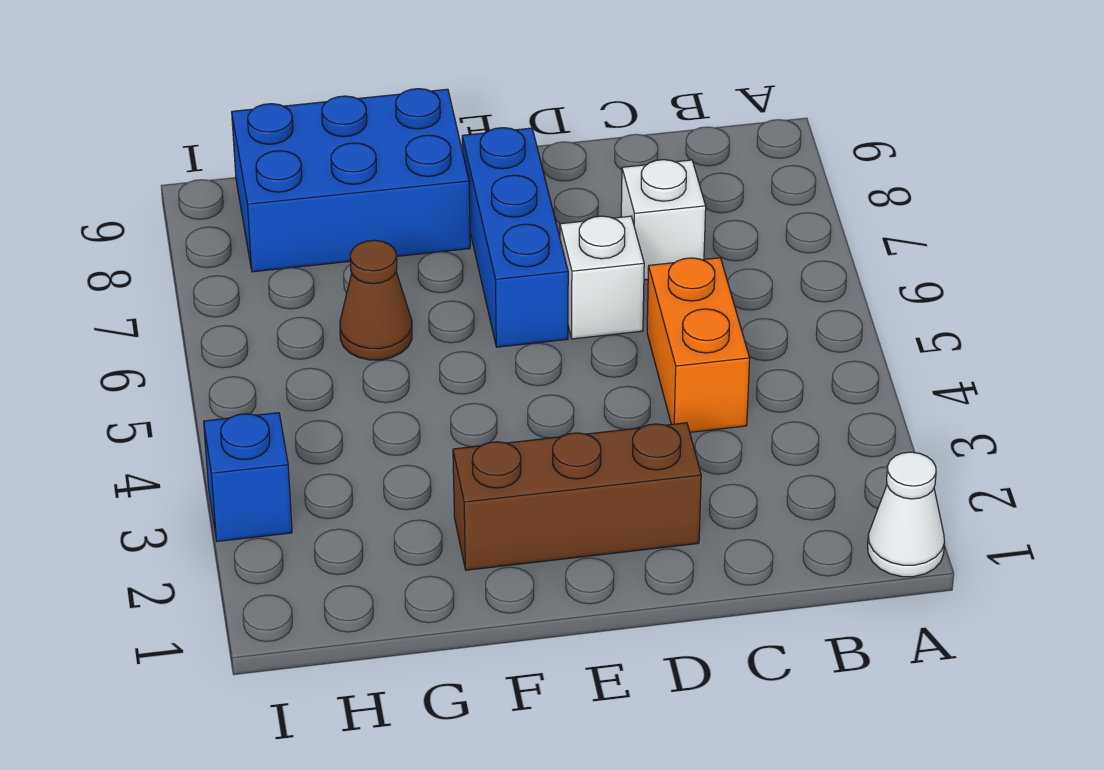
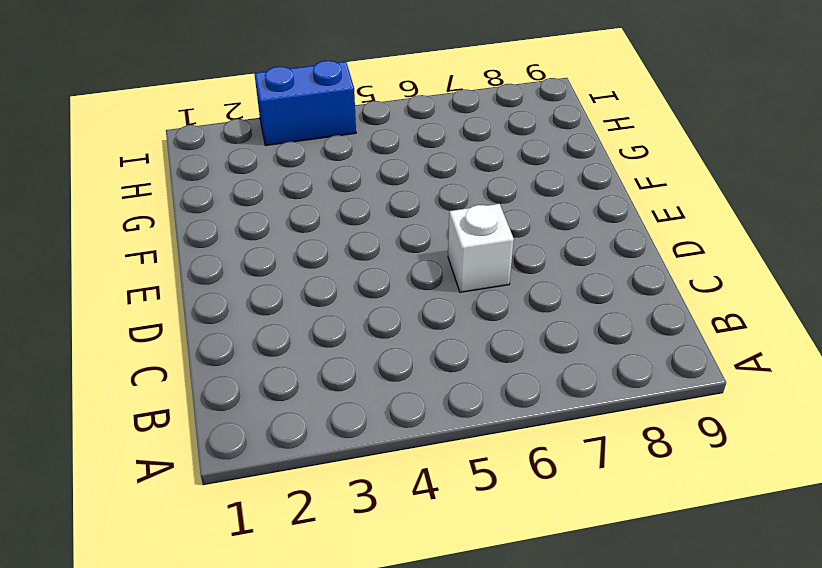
blue 1x2 brick [254,61,356,146] -> blue 1x1 brick [204,413,292,541]
none -> white 1x1 cone [868,452,945,577]
none -> orange 1x2 brick [647,258,750,432]

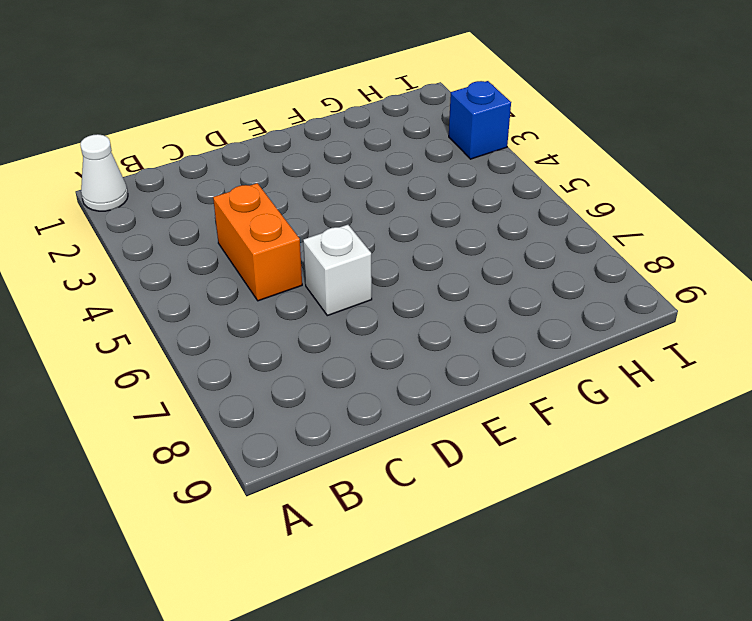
none -> white 1x1 brick [621,160,706,280]
none -> brown 1x3 brick [453,423,701,570]

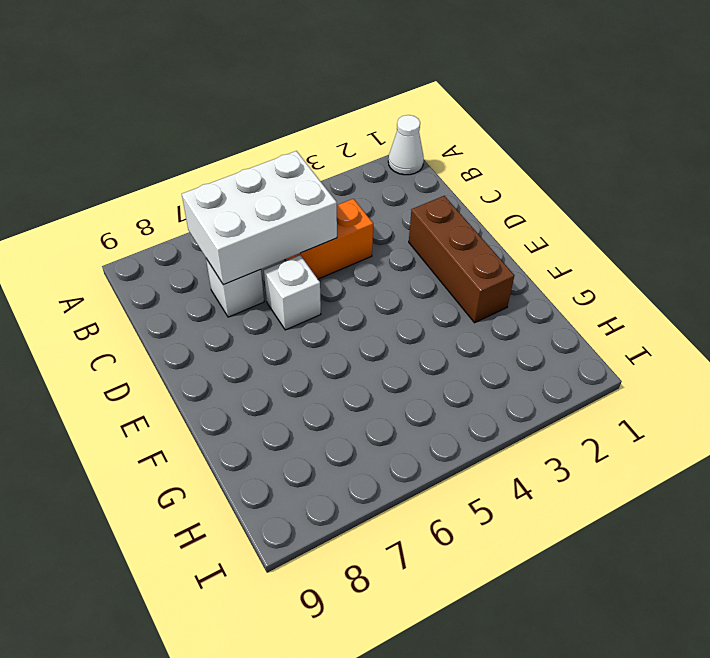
white 2x3 brick [182,151,337,285] -> none
none -> blue 1x3 brick [462,128,568,347]
none -> blue 2x3 brick [232,89,470,272]

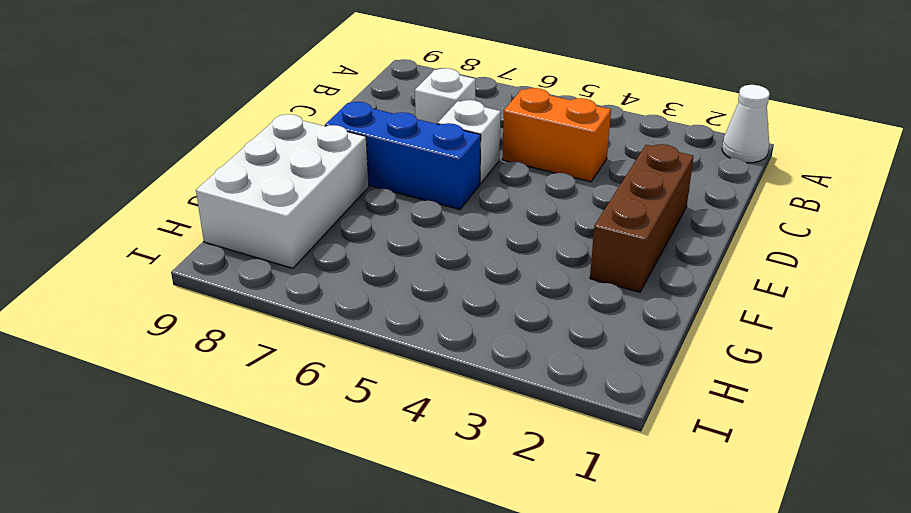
white 2x3 brick [196,114,369,268] -> blue 2x3 brick [232,89,470,272]
none -> brown 1x1 cone [340,240,412,360]
none -> blue 1x1 brick [204,413,292,541]

